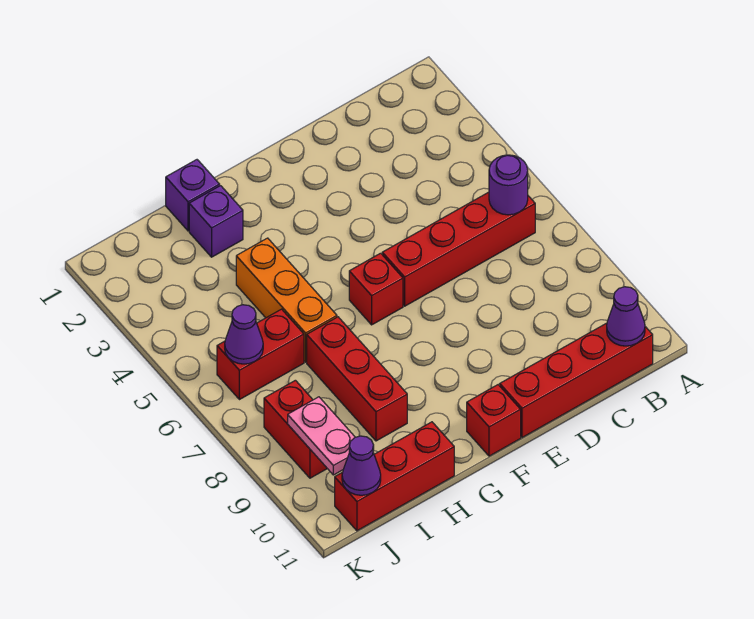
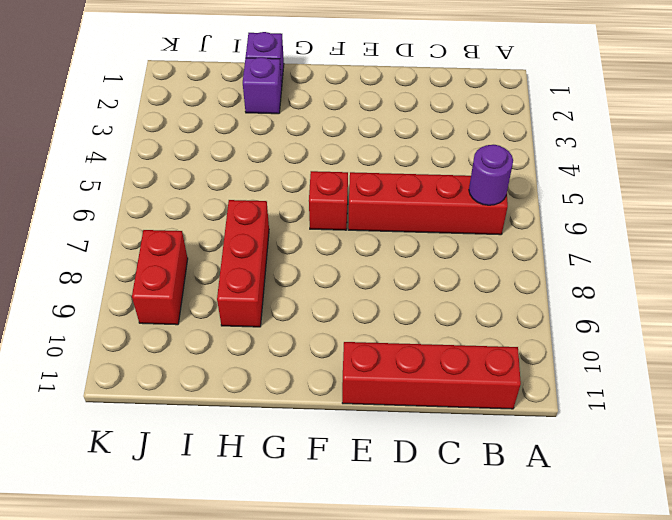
none -> red 1x1 brick [467,385,521,456]
none -> orange 1x3 brick [236,238,337,362]
none -> red 1x3 brick [335,422,454,531]

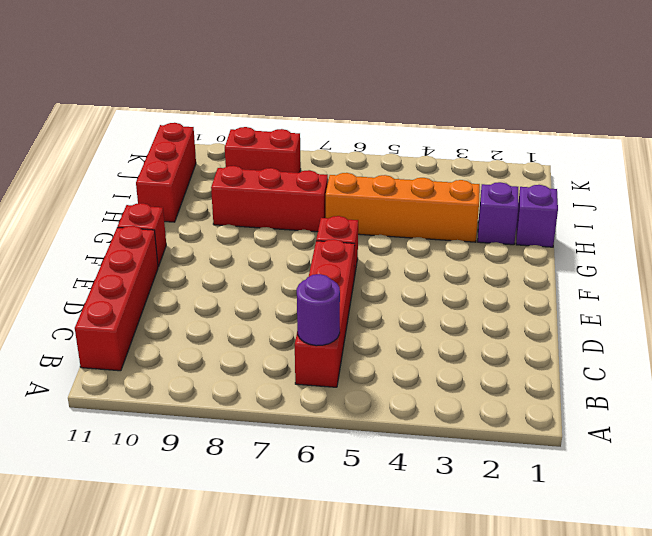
orange 1x4 brick [326,173,480,242] -> orange 1x3 brick [236,238,337,362]
none -> red 1x2 brick [217,309,304,400]
none -> purple 1x1 cone [607,287,645,346]
none -> purple 1x1 cone [225,305,263,364]

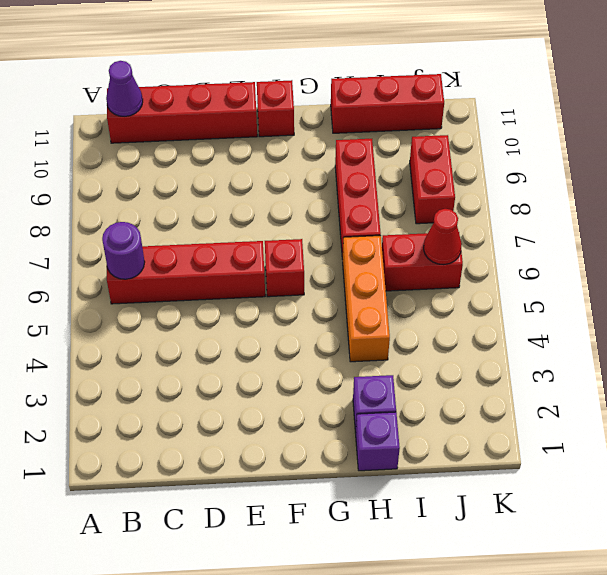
red 1x1 cone [424,209,462,265] -> purple 1x1 cone [225,305,263,364]
none -> pink 1x2 plate [288,397,355,475]
none -> purple 1x1 cone [342,436,381,495]

